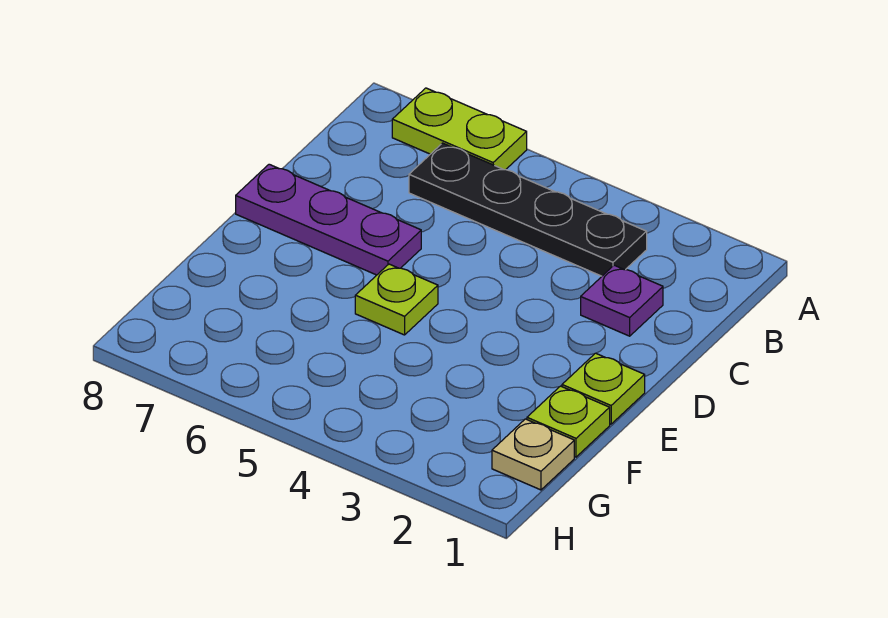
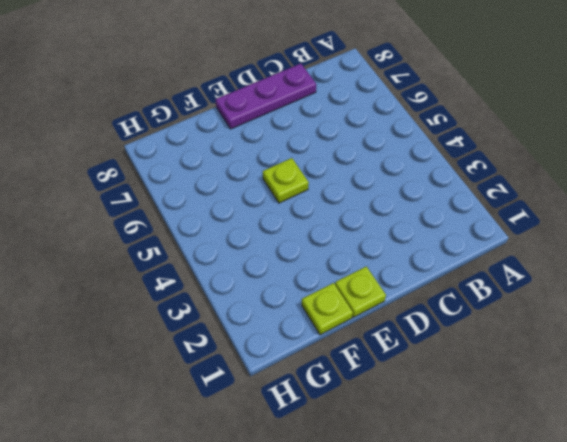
purple 1x3 plate [216,64,316,129] -> purple 1x3 plate turned to [236,164,421,275]
none -> lime 1x2 plate [392,88,527,170]
none -> black 1x4 plate [409,143,647,276]

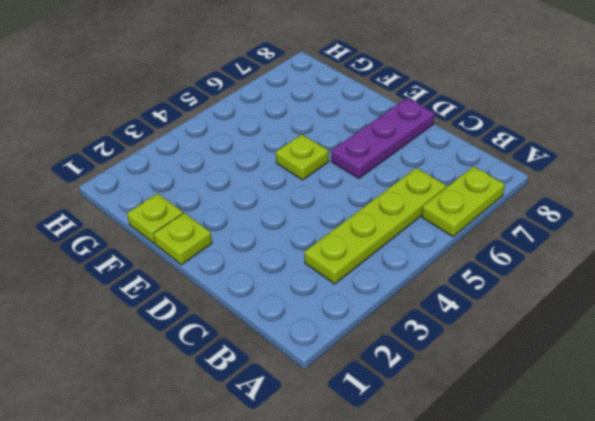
lime 1x4 plate [304,168,446,284] -> black 1x4 plate [409,143,647,276]
none -> purple 1x1 plate [581,265,663,336]
none -> tan 1x1 plate [492,419,574,490]

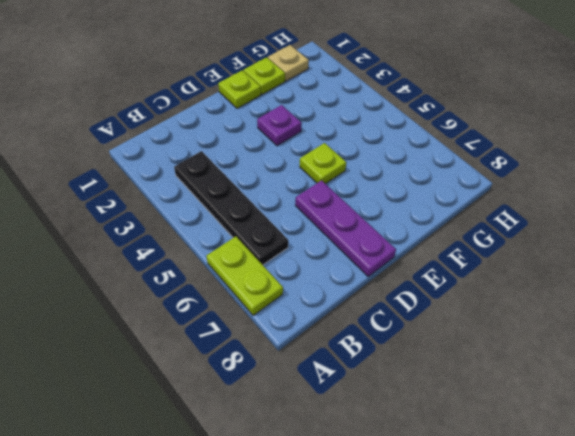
purple 1x1 plate [257,105,302,146] -> purple 1x1 plate moved to [581,265,663,336]

